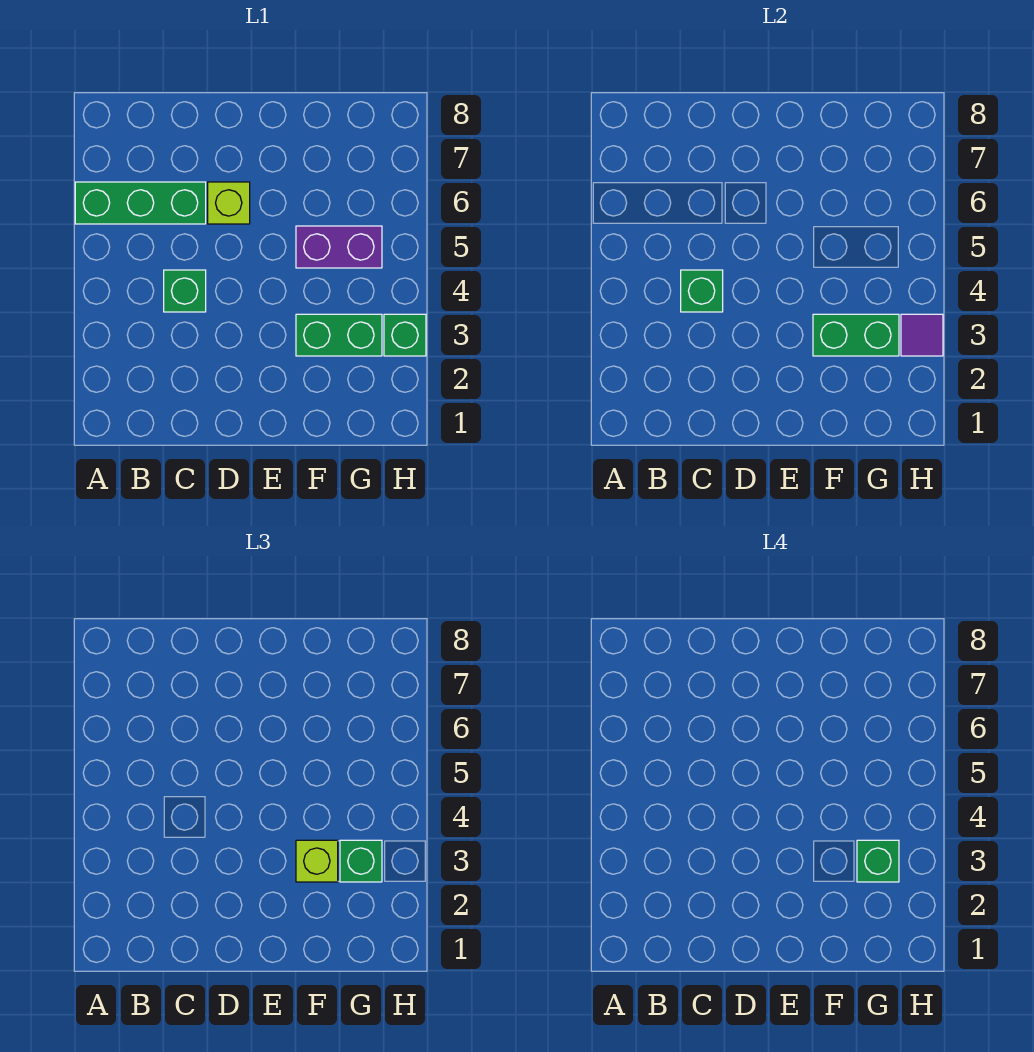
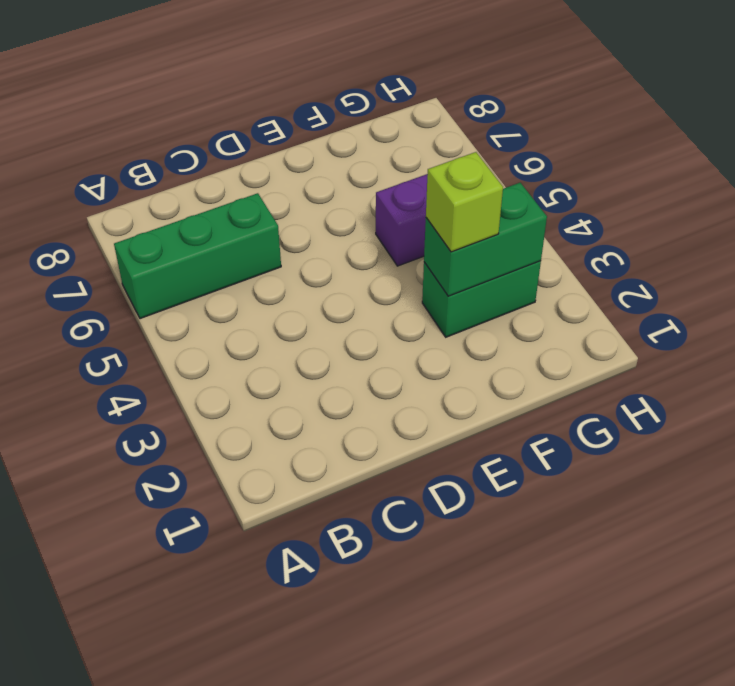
none -> green 1x1 brick [164,270,206,312]
none -> lime 1x1 brick [208,182,250,224]
none -> green 1x1 brick [384,314,426,356]

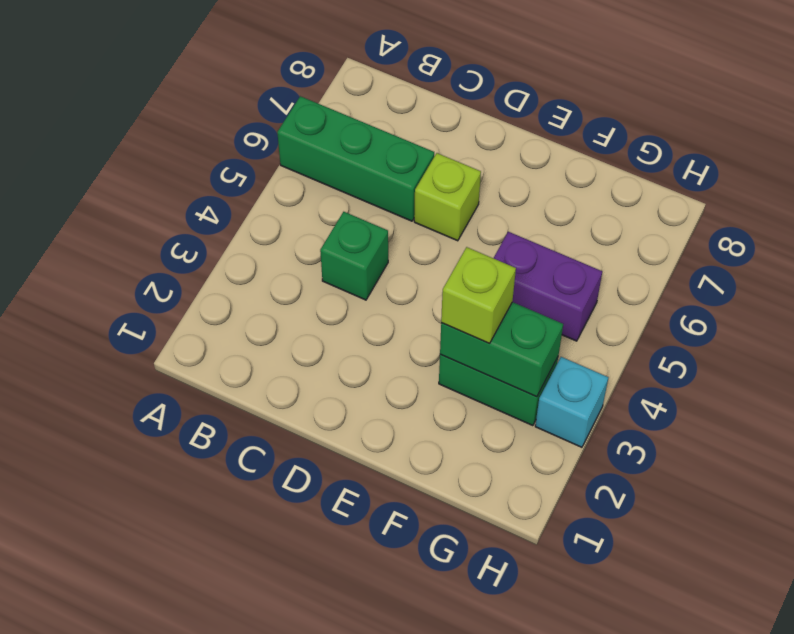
cyan 1x1 brick [535,357,609,447] -> green 1x1 brick [384,314,426,356]
none -> green 1x1 brick [681,270,723,312]
none -> purple 1x1 tile [901,314,943,356]
none -> green 1x1 brick [340,840,382,882]

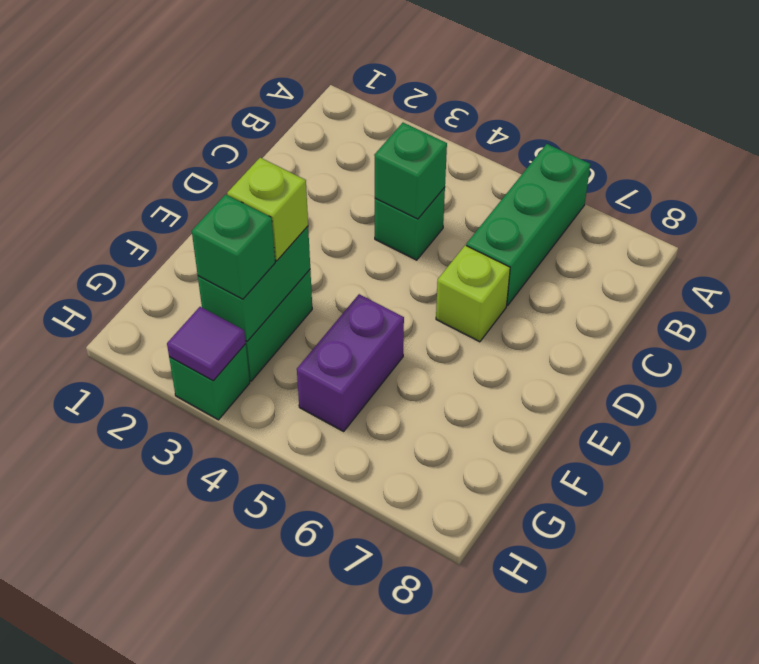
none -> green 1x1 brick [857,840,899,882]

